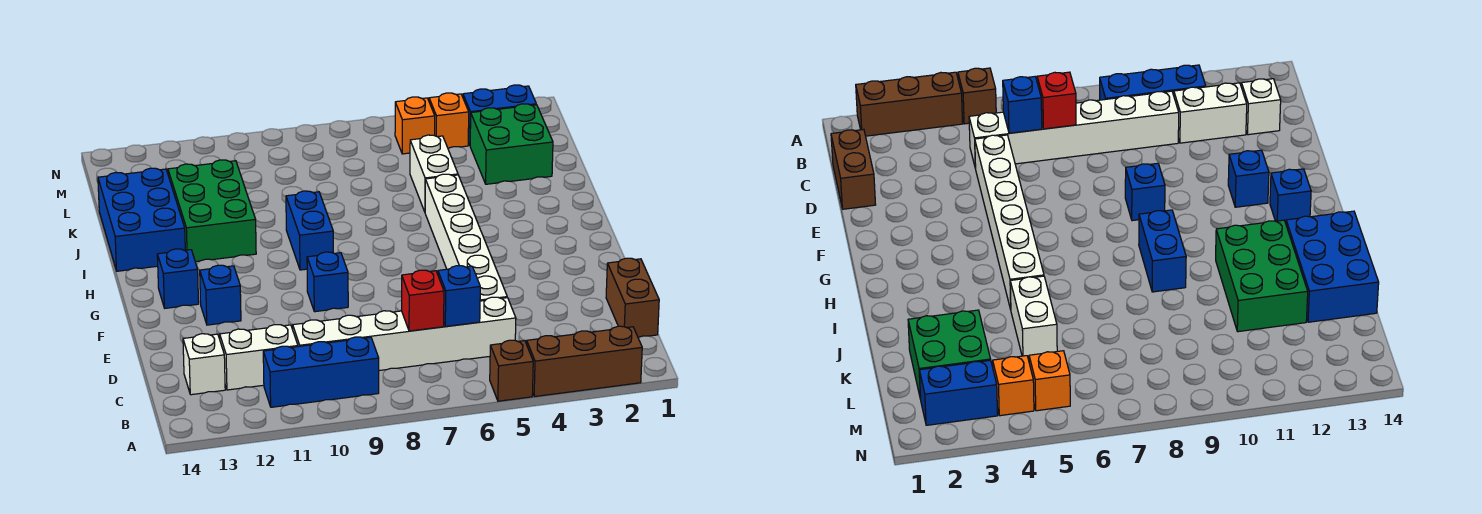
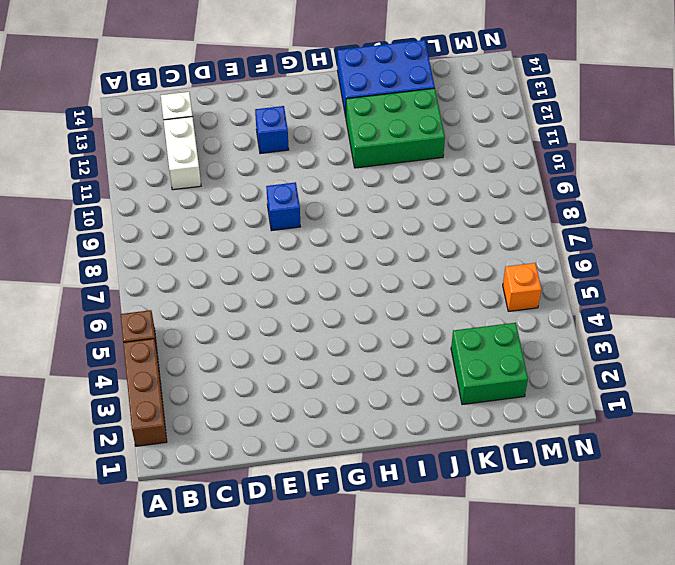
none -> blue 1x3 brick [263,337,379,407]
none -> brown 1x2 brick [606,258,659,337]
none -> white 1x6 brick [293,297,516,371]

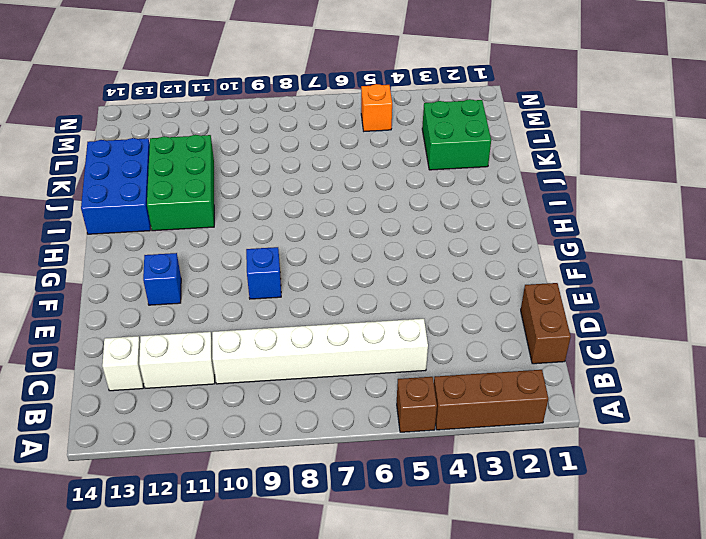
none -> blue 1x3 brick [263,337,379,407]
none -> white 1x6 brick [425,174,507,301]
none -> blue 1x1 brick [157,249,199,308]

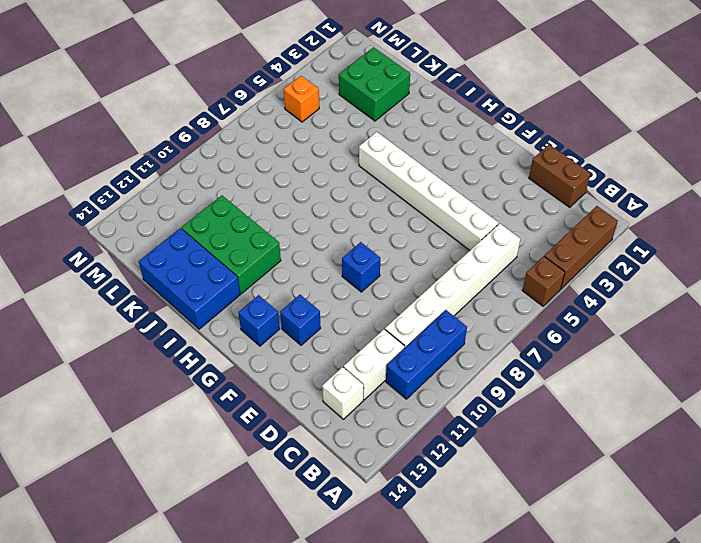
none -> blue 1x2 brick [286,191,333,270]
none -> white 1x2 brick [410,135,458,211]
none -> blue 1x2 brick [463,85,536,145]

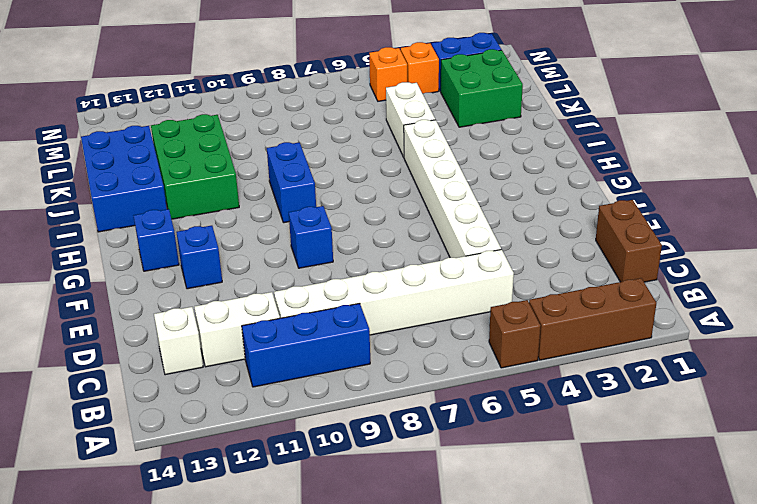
none -> blue 1x1 brick [438,266,480,326]
none -> red 1x1 brick [401,270,444,331]

